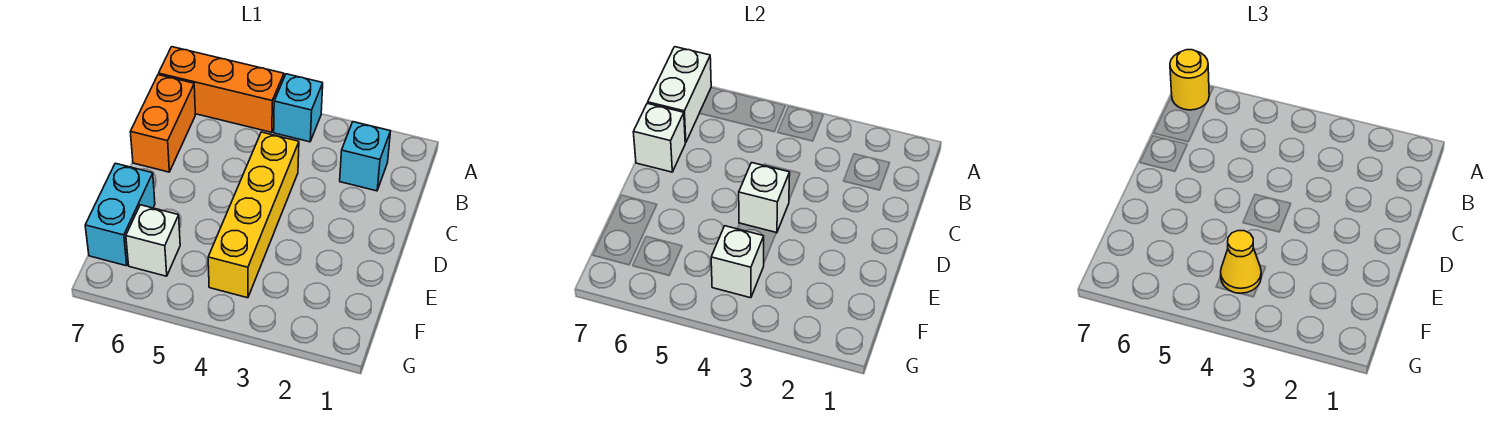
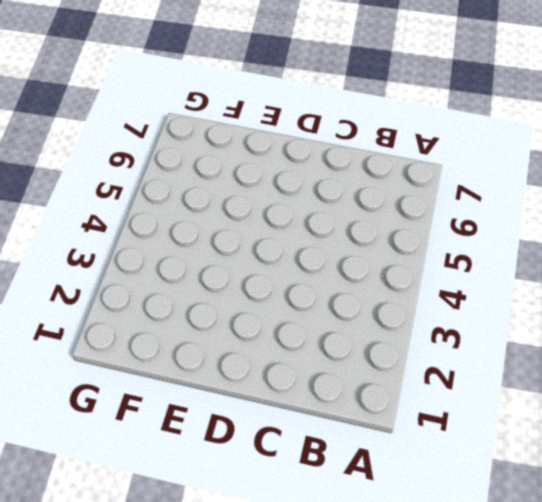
none -> cyan 1x1 brick [274,74,323,142]
none -> orange 1x3 brick [159,47,284,132]
none -> cyan 1x1 brick [340,122,390,191]

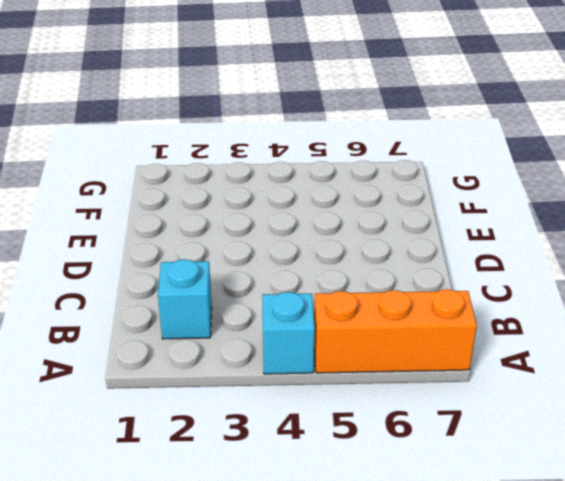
none -> orange 1x2 brick [130,75,195,172]
none -> yellow 1x4 brick [208,132,299,298]
none -> cyan 1x2 brick [85,163,155,266]

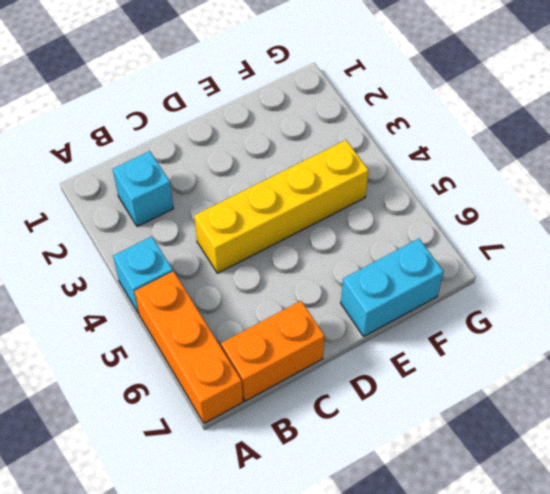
none -> white 1x1 brick [126,205,180,276]
none -> white 1x2 brick [648,47,711,143]
none -> white 1x1 brick [633,103,685,172]

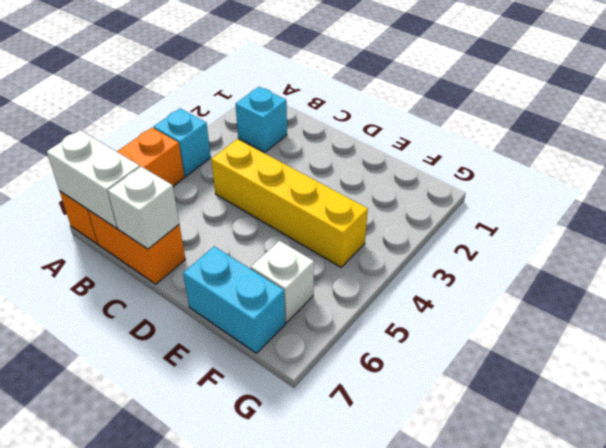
none -> white 1x1 brick [739,163,790,233]
none -> white 1x1 brick [711,226,764,298]
none -> yellow 1x1 round brick [1170,50,1209,110]

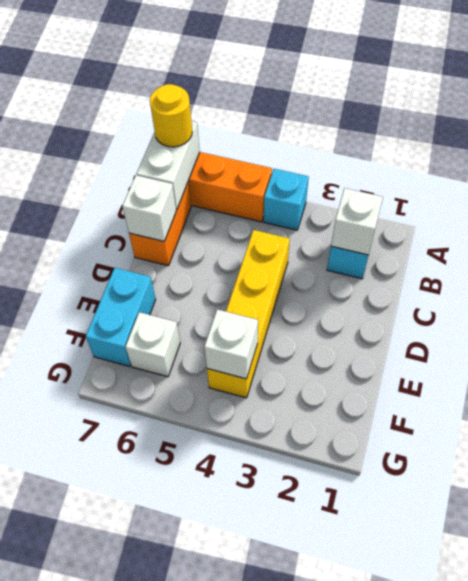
white 1x1 brick [331,188,383,255] -> white 1x1 brick moved to [739,163,790,233]
none -> yellow 1x1 cone [1221,231,1261,293]

